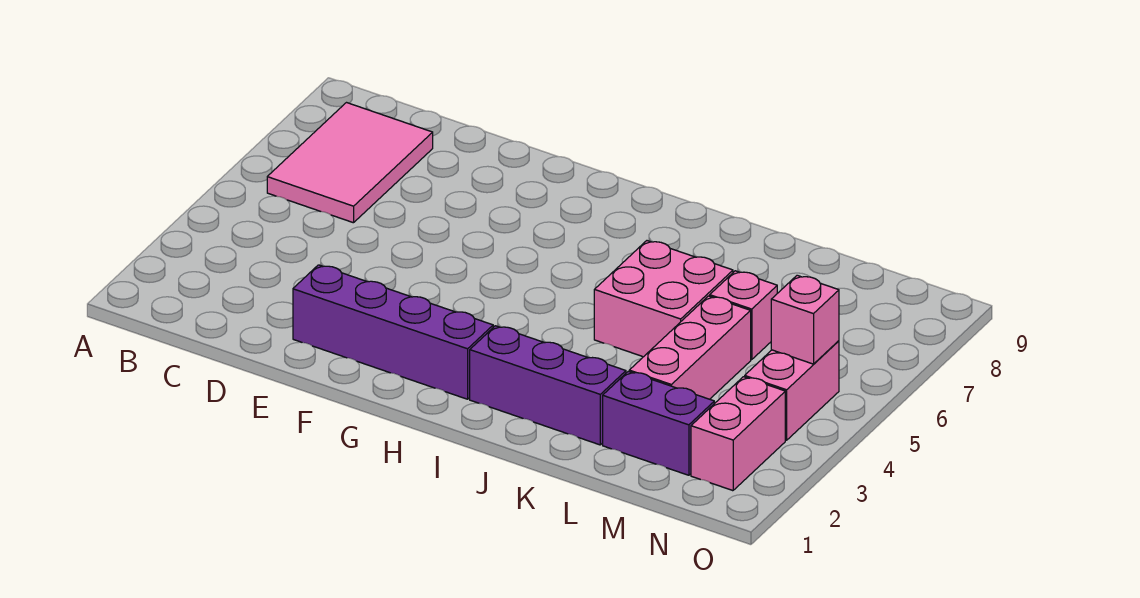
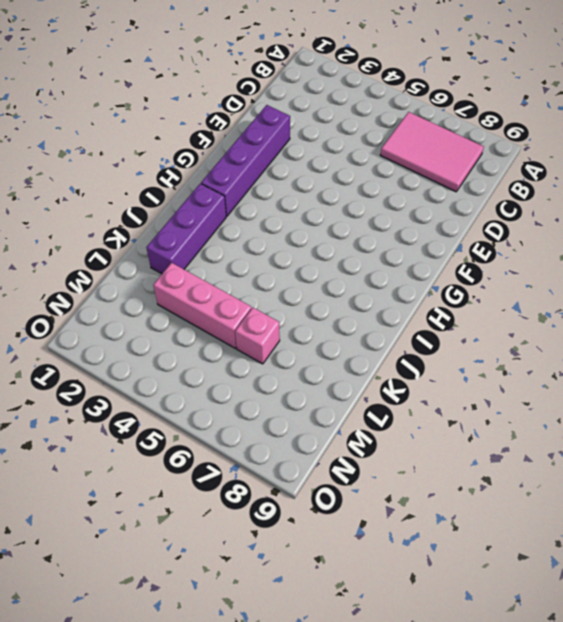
none -> pink 2x2 brick [594,241,733,357]
none -> purple 1x2 brick [603,371,714,475]

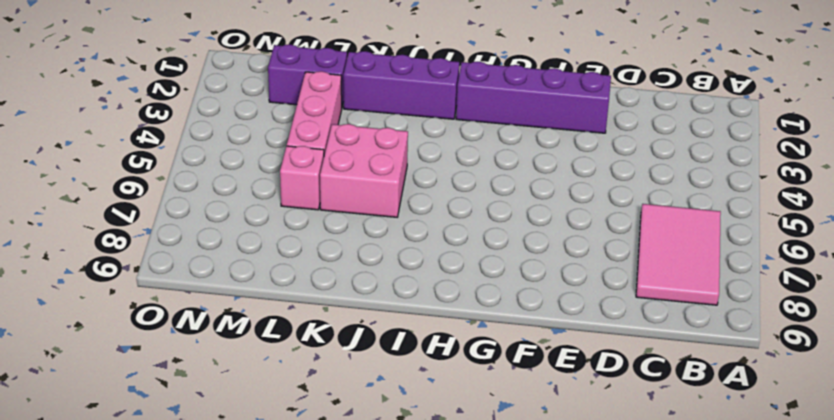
none -> pink 1x2 brick [691,377,785,491]
none -> pink 1x2 brick [745,341,839,440]

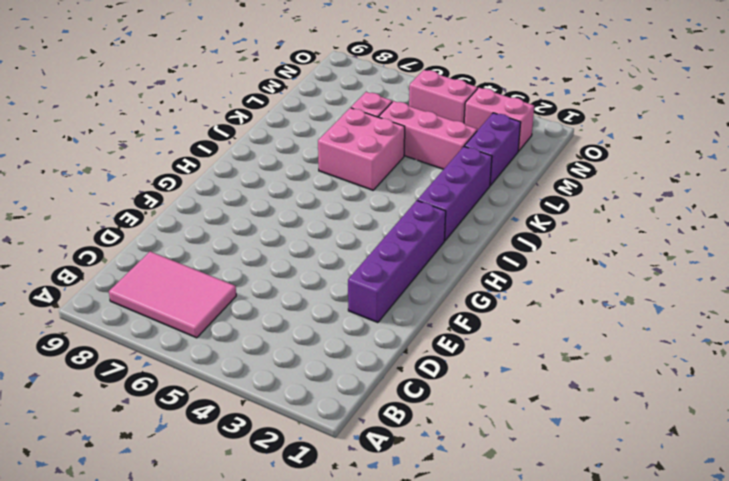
none -> pink 1x1 brick [771,275,839,364]

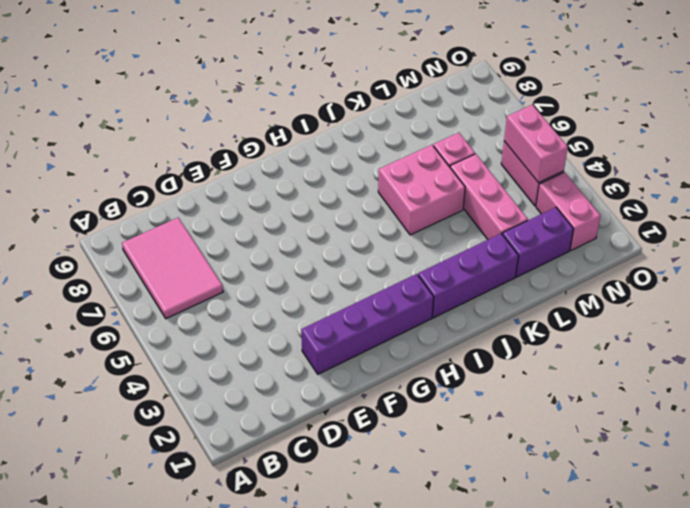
pink 1x2 brick [504,105,568,183] -> pink 1x1 brick [771,275,839,364]

